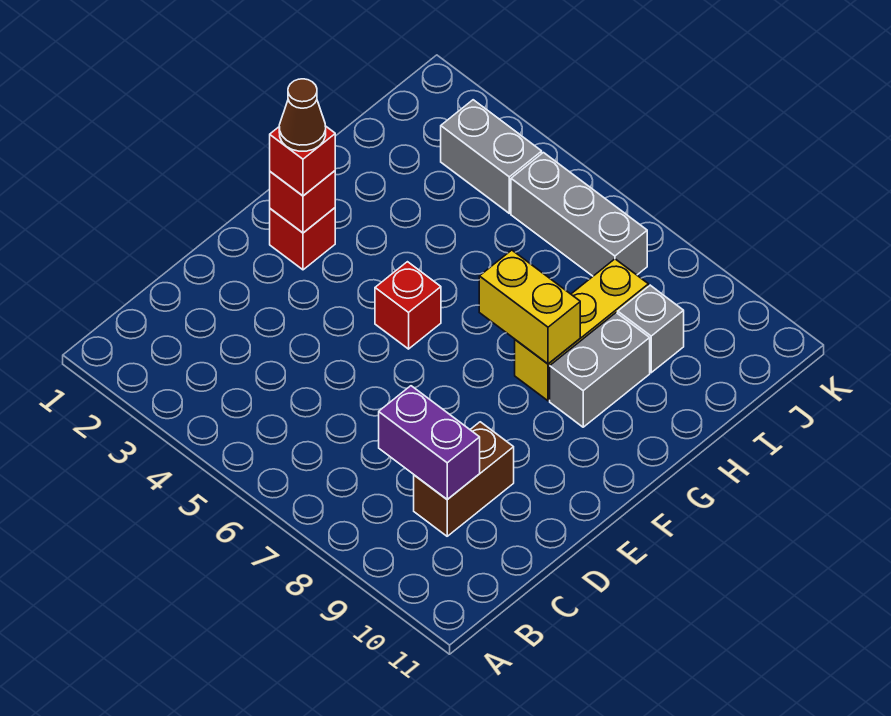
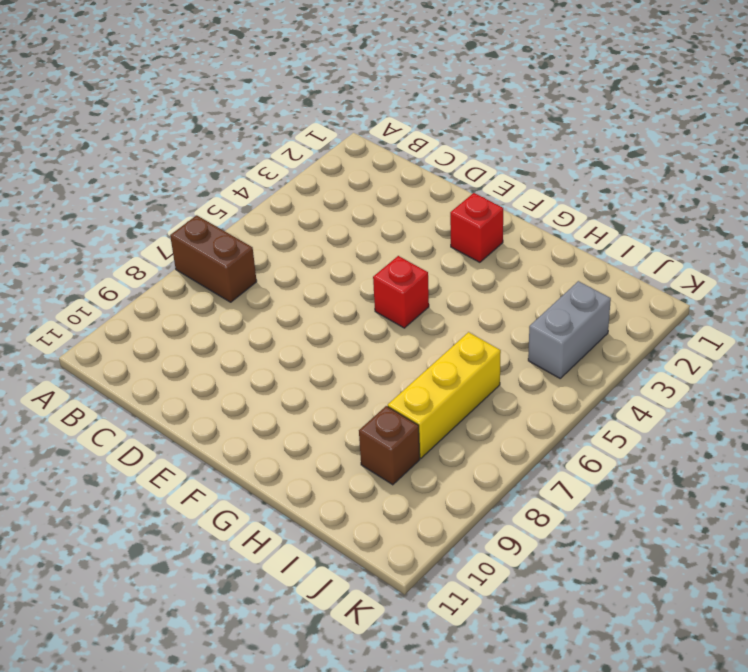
brown 1x2 brick [170,215,257,302] -> brown 1x2 brick moved to [414,422,514,536]
yellow 1x3 brick [388,332,501,458] -> yellow 1x3 brick turned to [515,259,648,401]
brown 1x1 brick [359,406,420,485] -> grey 1x1 brick [618,285,684,373]
none -> grey 1x2 brick [550,313,650,427]
none -> grey 1x3 brick [511,153,647,276]
none -> purple 1x2 brick [379,386,480,499]

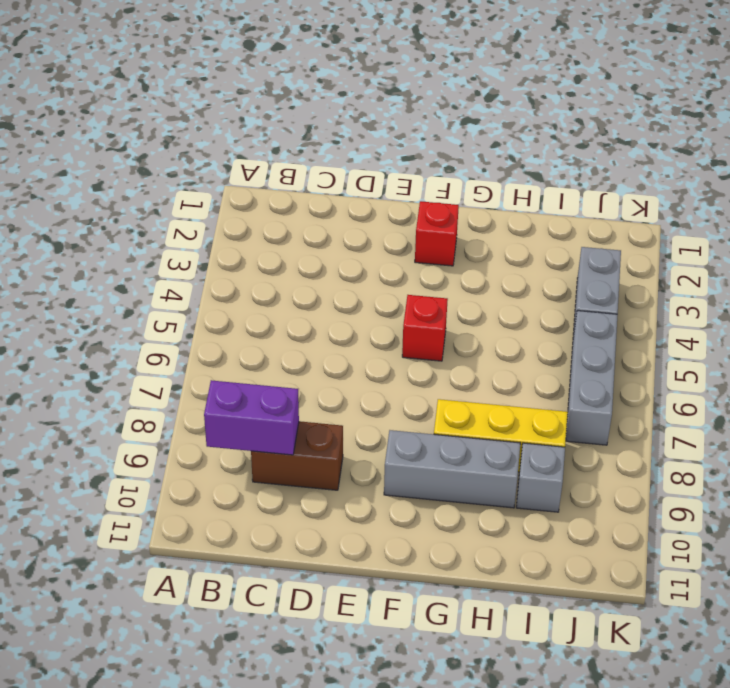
purple 1x2 brick [204,380,299,455] -> purple 1x2 brick turned to [379,386,480,499]
grey 1x3 brick [384,430,520,508] -> grey 1x2 brick [550,313,650,427]
none -> red 1x1 brick [270,171,335,233]
none -> yellow 1x2 brick [479,250,580,364]
none -> red 1x1 brick [270,126,335,196]

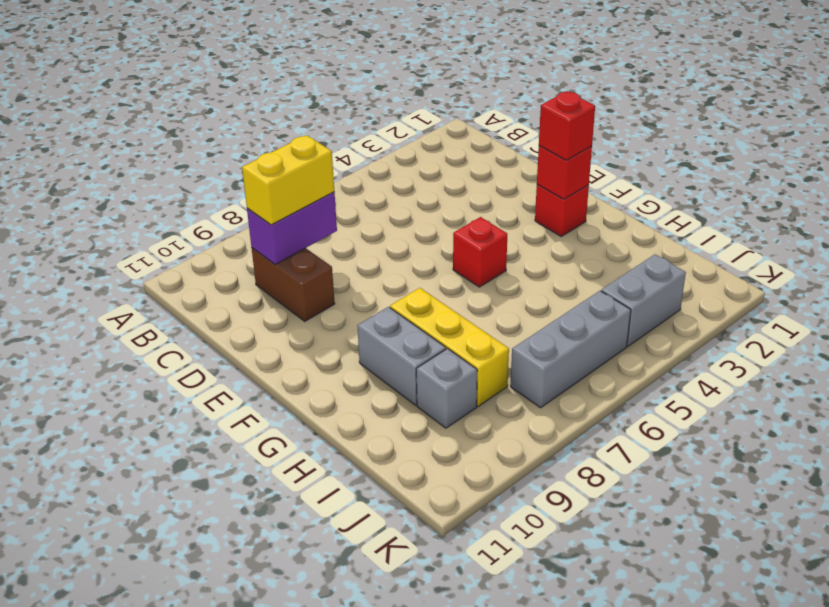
yellow 1x2 brick [242,135,334,225] -> yellow 1x2 brick moved to [479,250,580,364]
none -> brown 1x1 cone [279,79,326,151]

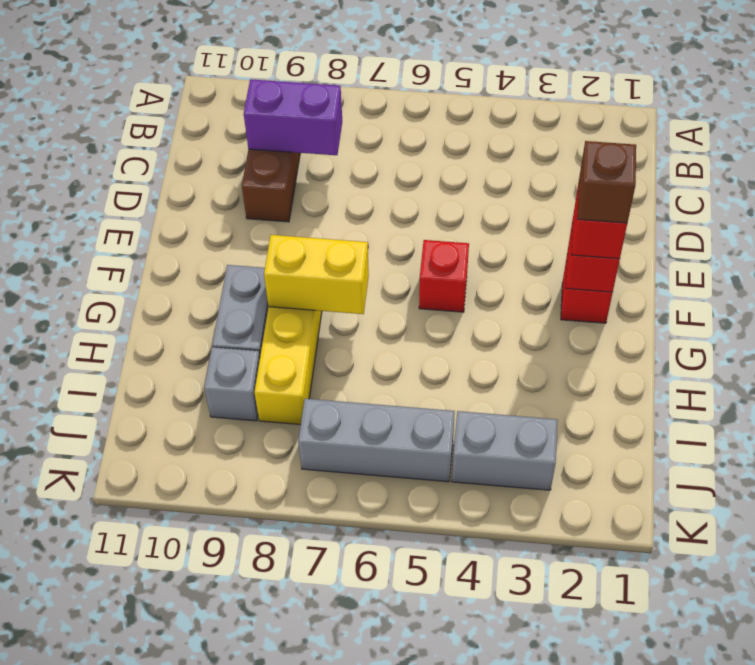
brown 1x1 brick [577,141,636,223] -> brown 1x1 cone [279,79,326,151]

